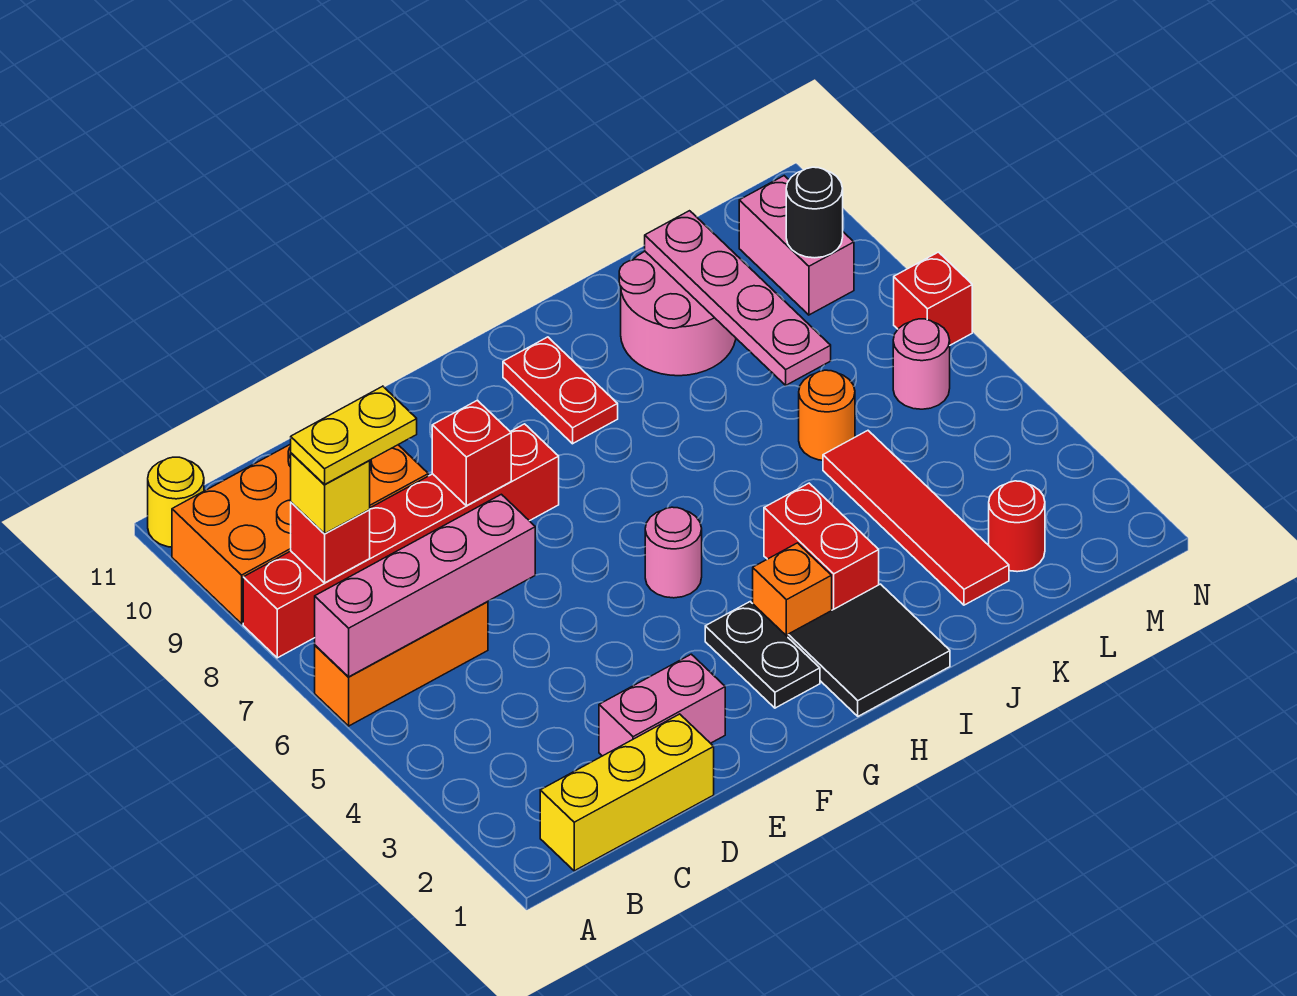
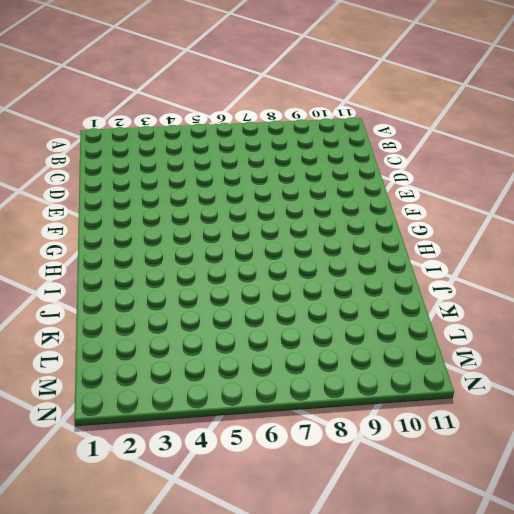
none -> orange 1x3 brick [315,601,488,726]
none -> red 1x6 brick [243,424,559,658]
none -> orange 2x4 brick [172,444,428,624]

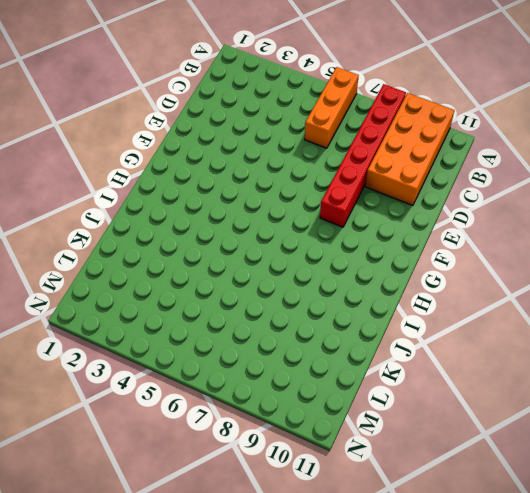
none -> yellow 1x1 round brick [148,457,204,547]
none -> yellow 1x3 brick [540,714,714,871]
none -> pink 1x2 brick [599,654,725,756]

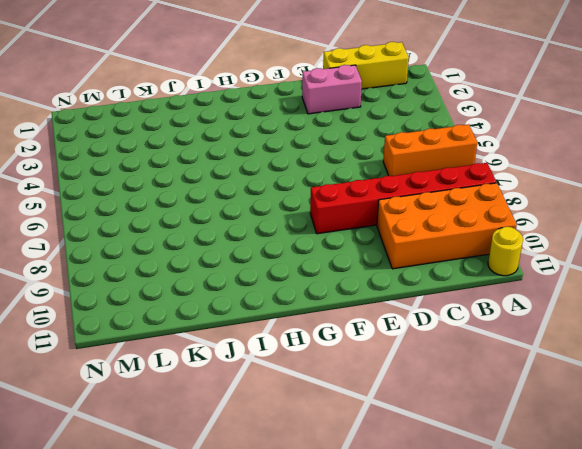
none -> black 1x2 plate [705,602,820,708]
none -> pink 1x1 round brick [645,507,702,598]
none -> black 2x2 tile [788,584,950,716]

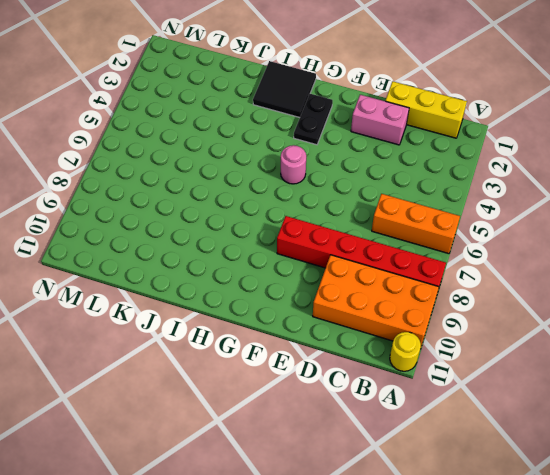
none -> orange 1x1 brick [753,543,832,637]
none -> red 1x2 plate [503,337,618,444]
none -> red 1x2 brick [764,483,879,610]

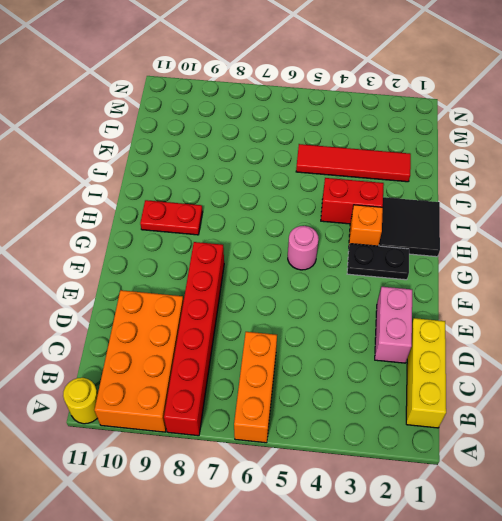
none -> pink 2x2 round brick [619,252,736,376]
none -> orange 1x1 round brick [799,370,855,460]
none -> red 1x1 round brick [989,481,1045,572]

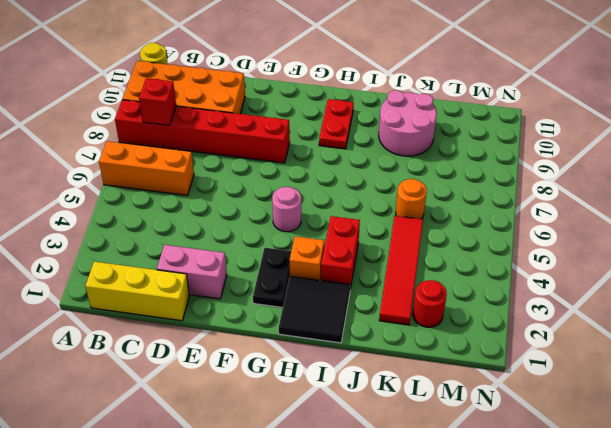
none -> pink 1x1 round brick [893,319,950,409]
none -> pink 1x2 brick [739,176,854,315]
none -> red 1x1 brick [894,252,972,345]

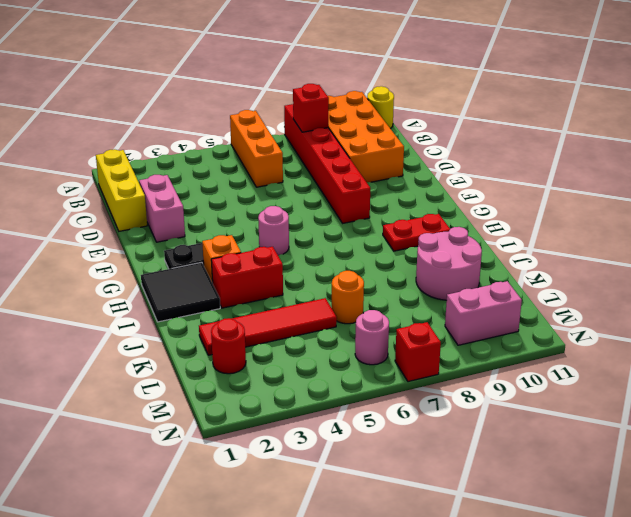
none -> pink 1x4 brick [315,494,535,677]
none -> red 1x1 brick [432,400,511,506]
none -> pink 1x4 plate [645,211,831,385]

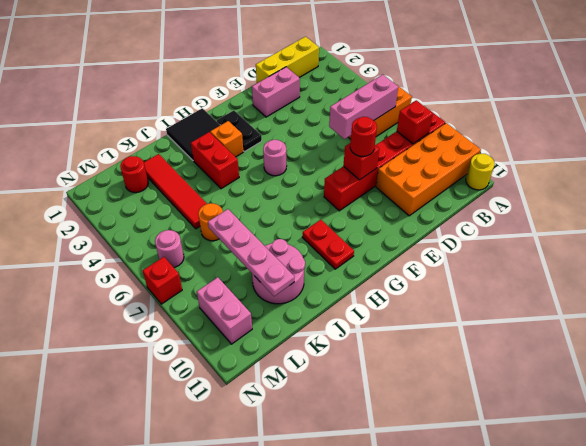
pink 1x3 brick [329,75,398,139] -> pink 1x4 brick [315,494,535,677]
red 1x1 round brick [350,117,377,156] -> none
none -> black 1x1 round brick [786,167,843,258]
none -> yellow 1x1 brick [291,453,370,534]
none -> yellow 1x2 plate [291,386,417,484]

